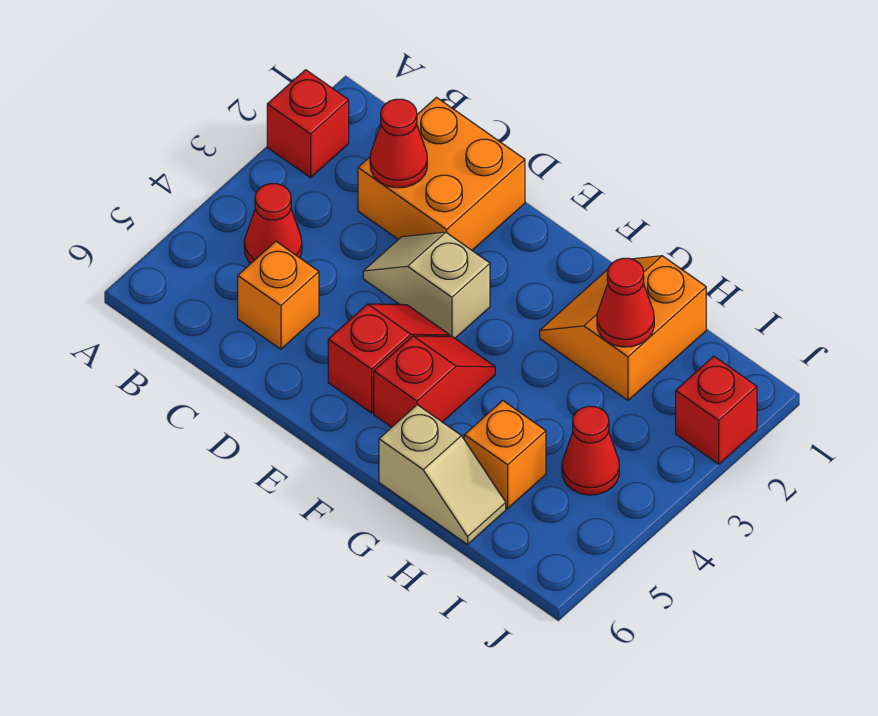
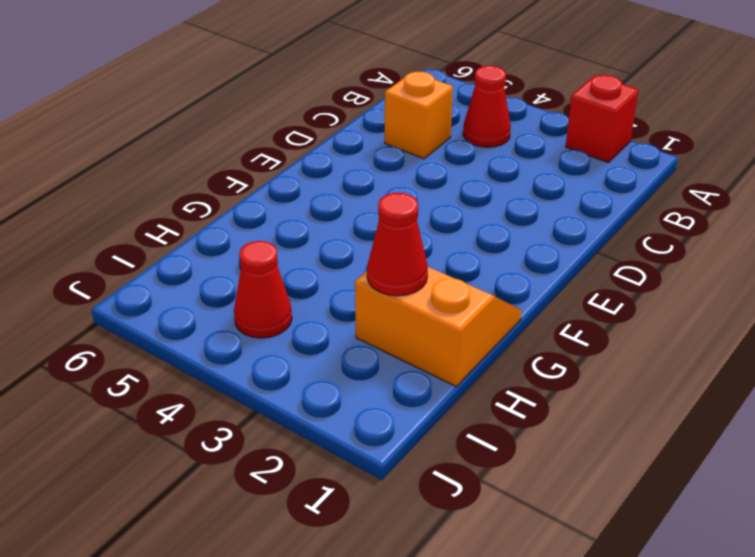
none -> orange 2x2 brick [358,97,525,250]
none -> tan 1x2 slope [363,232,490,338]
none -> red 1x2 slope [328,304,450,413]

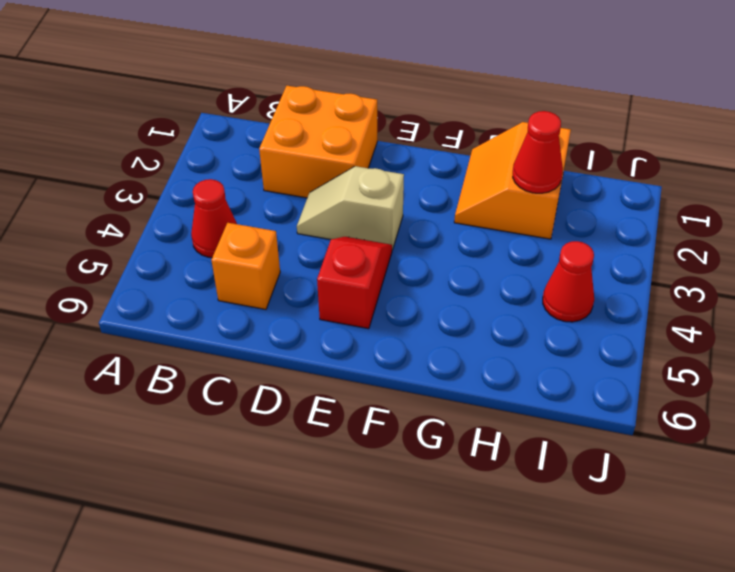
none -> red 1x1 brick [267,70,349,178]
none -> red 1x2 slope [374,336,495,427]
none -> tan 1x2 slope [379,405,506,544]

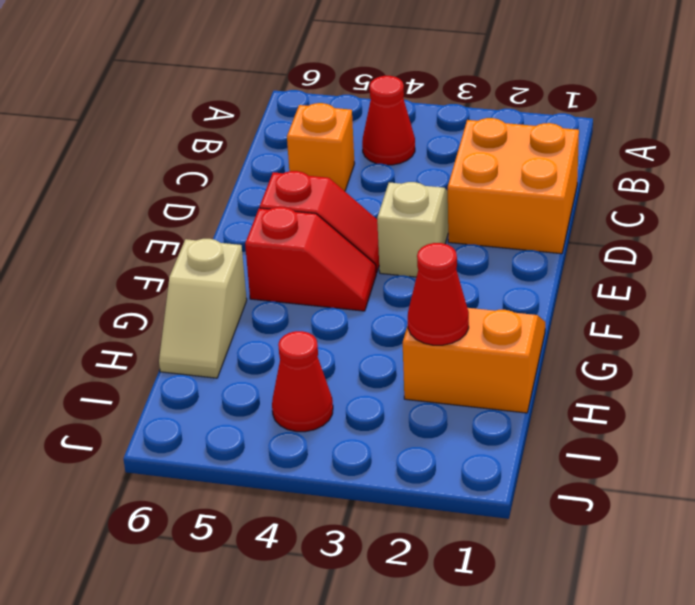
none -> red 1x1 brick [267,70,349,178]
none -> orange 1x1 brick [464,401,546,508]
none -> red 1x1 brick [676,356,757,464]

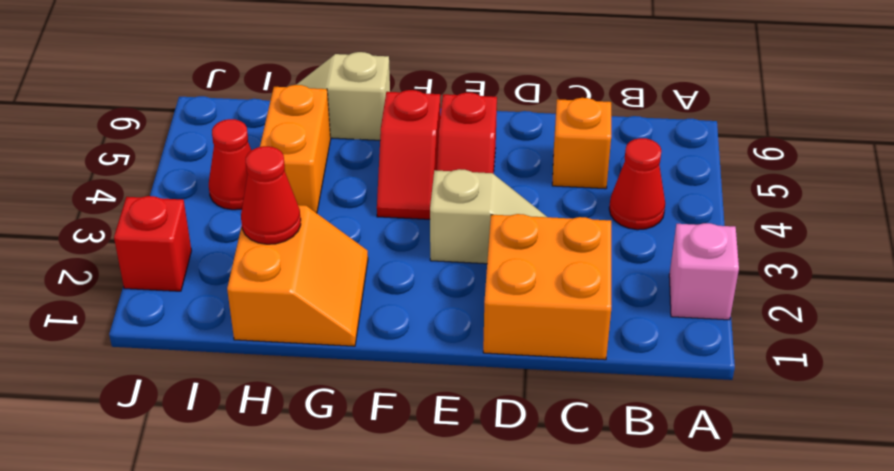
pink 1x1 brick [669,223,739,320] -> red 1x1 brick [267,70,349,178]
orange 1x2 brick [260,85,331,213] -> orange 1x1 brick [464,401,546,508]
none -> red 1x1 cone [370,99,427,188]

